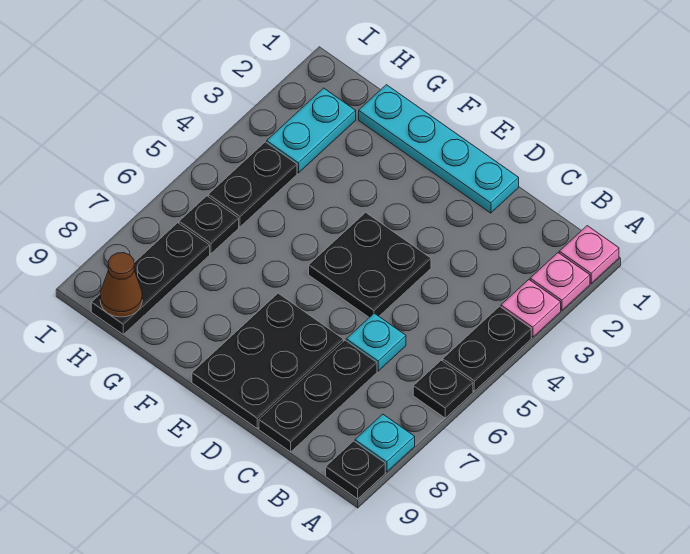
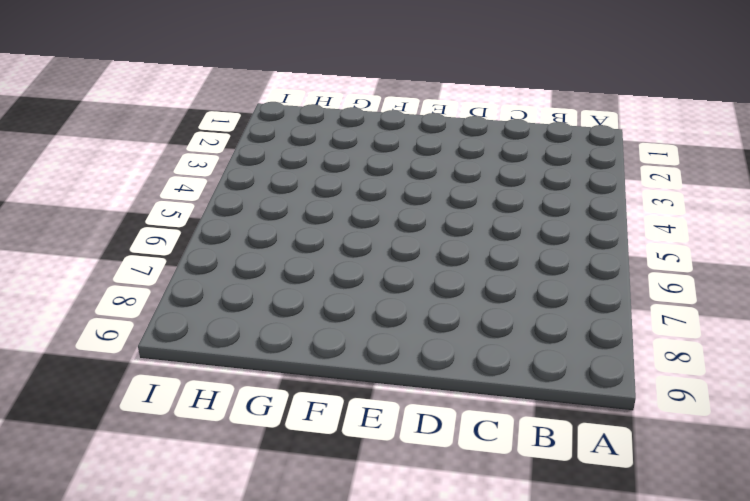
none -> pink 1x1 plate [559,226,619,283]
none -> pink 1x1 plate [530,253,590,310]
none -> pink 1x1 plate [501,280,561,337]

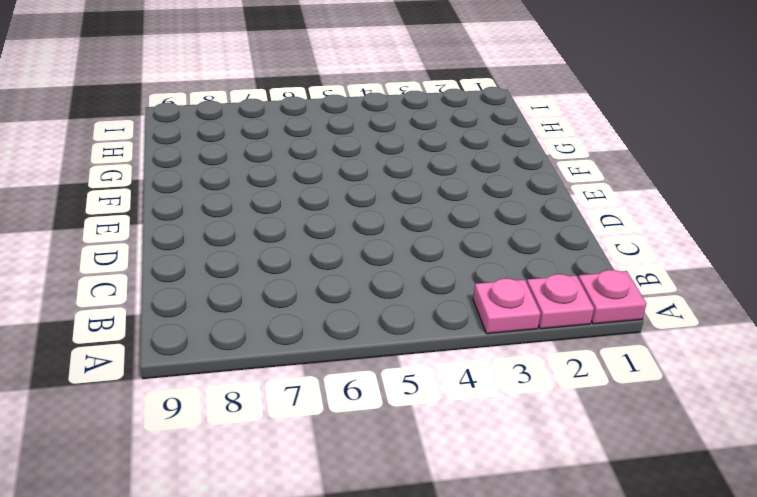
none -> black 1x2 plate [443,306,531,391]
none -> black 1x1 plate [413,360,473,418]
none -> cyan 1x1 plate [355,414,415,472]

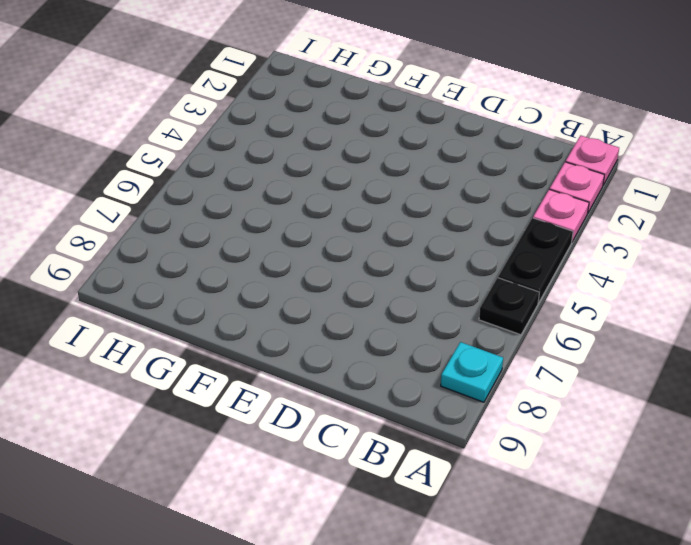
none -> black 1x1 plate [326,441,385,499]
none -> cyan 1x1 plate [346,313,406,371]
none -> black 1x3 plate [259,340,377,452]

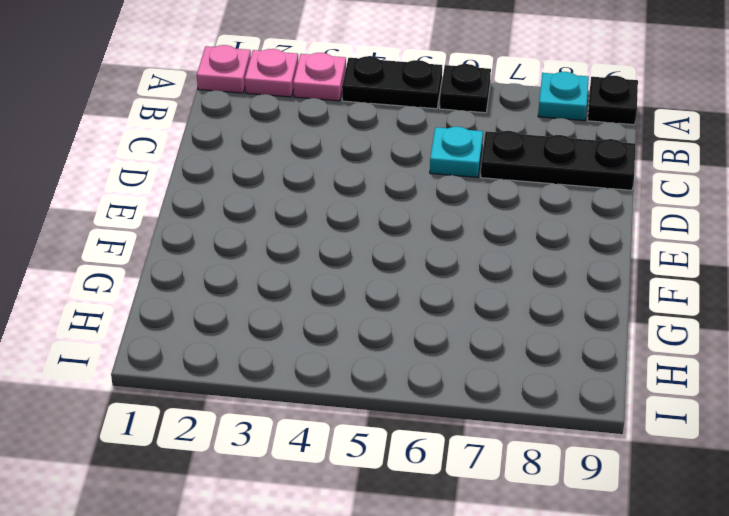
none -> cyan 1x4 plate [359,85,519,213]
none -> black 2x2 plate [309,212,431,318]
none -> black 2x3 plate [192,293,343,428]

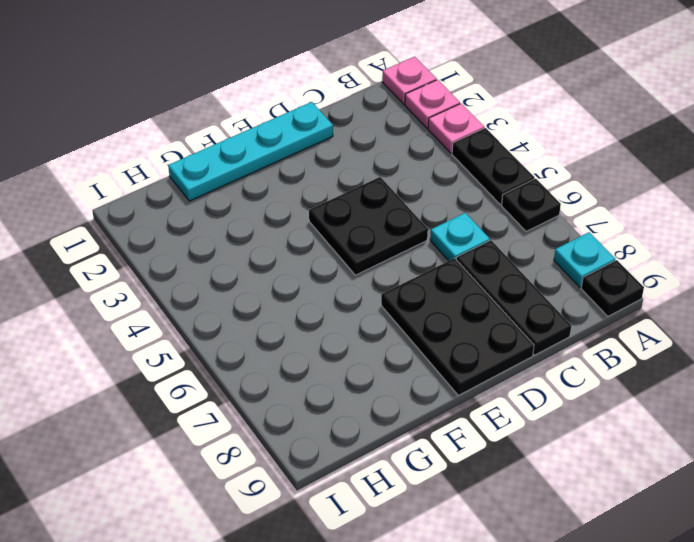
none -> cyan 1x2 plate [267,88,356,173]
none -> black 1x2 plate [208,142,297,227]
none -> black 1x1 plate [179,196,239,254]

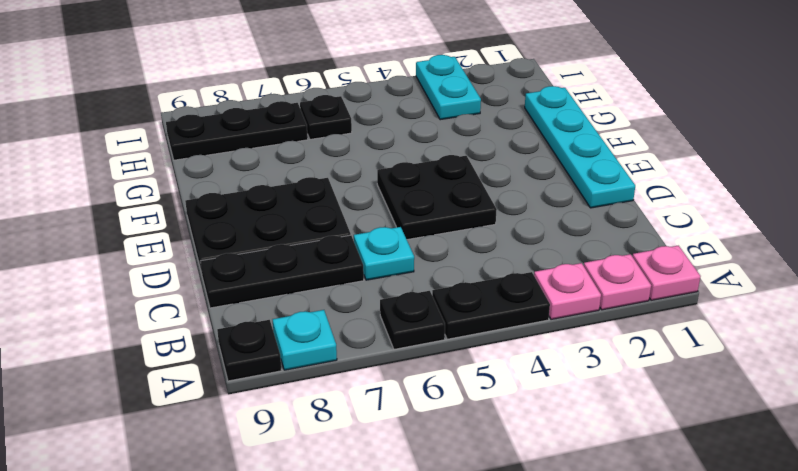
cyan 1x2 plate [416,55,481,120] -> cyan 1x2 plate turned to [267,88,356,173]
none -> black 1x2 plate [208,142,297,227]
none -> brown 1x1 cone [100,253,142,317]

